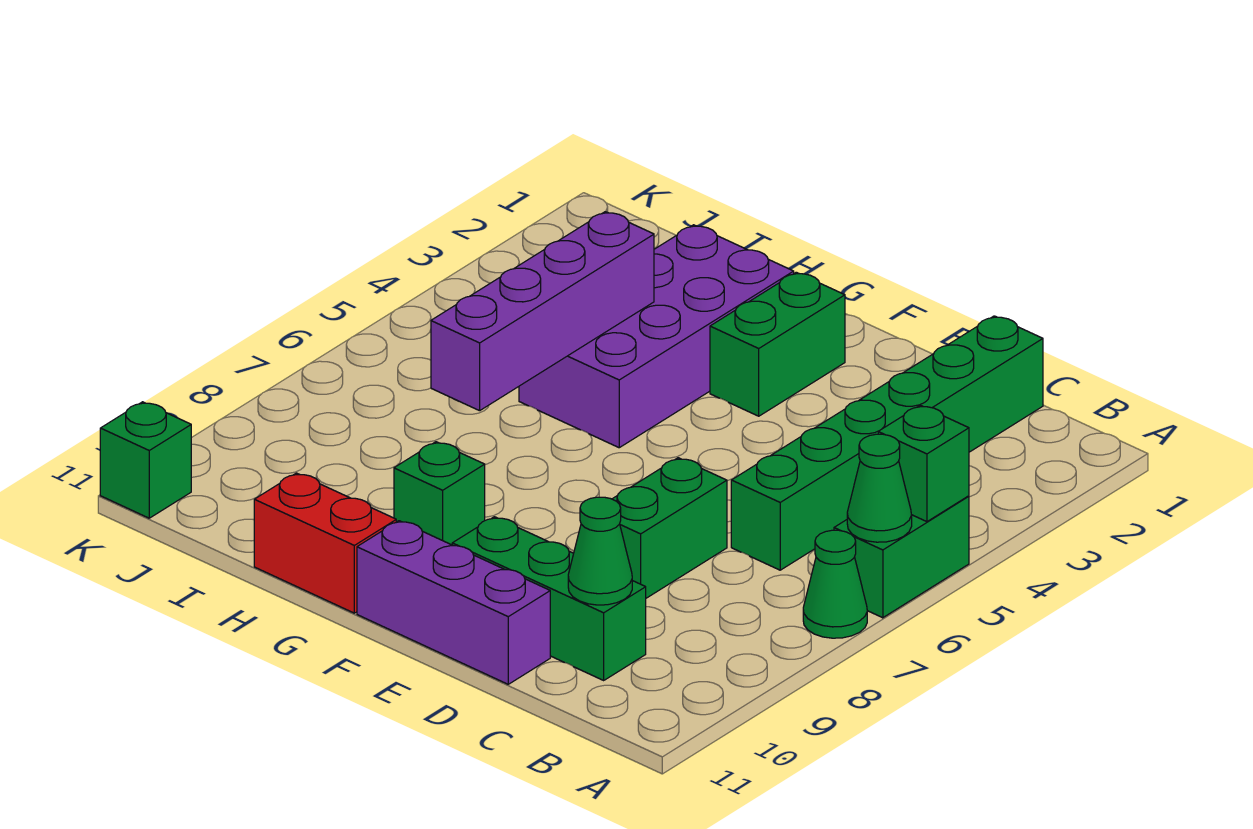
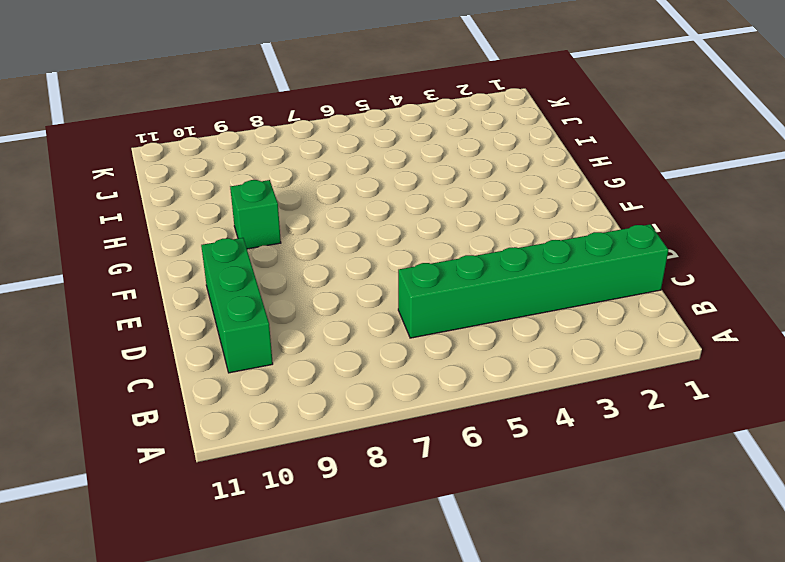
none -> green 1x2 brick [834,496,969,618]
none -> green 1x1 cone [803,530,867,638]
none -> green 1x2 brick [613,458,727,598]

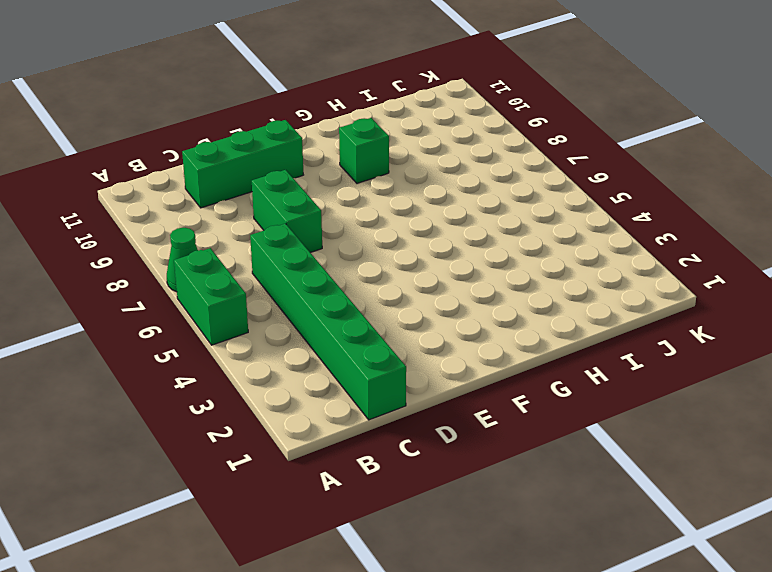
none -> purple 1x3 brick [357,521,550,684]
none -> green 1x2 brick [710,272,845,416]
none -> purple 2x4 brick [519,225,794,448]

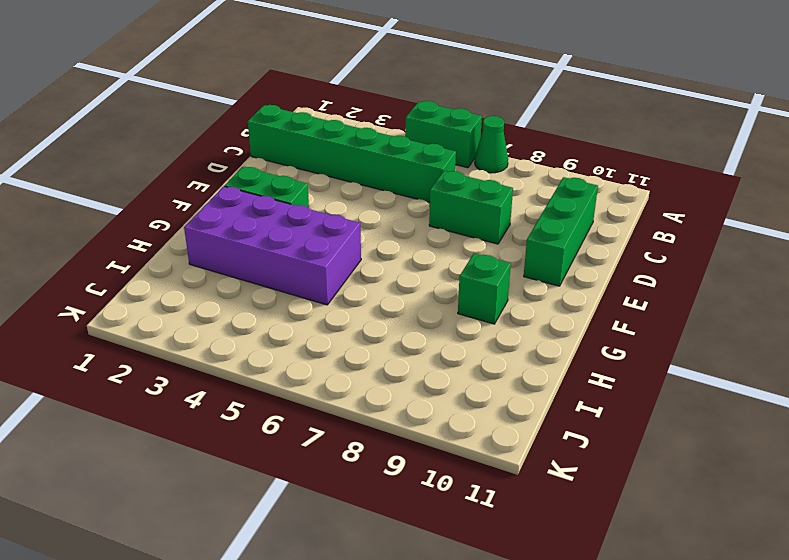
none -> purple 1x3 brick [357,521,550,684]
none -> red 1x2 brick [254,473,396,613]
none -> green 1x1 brick [100,402,191,518]

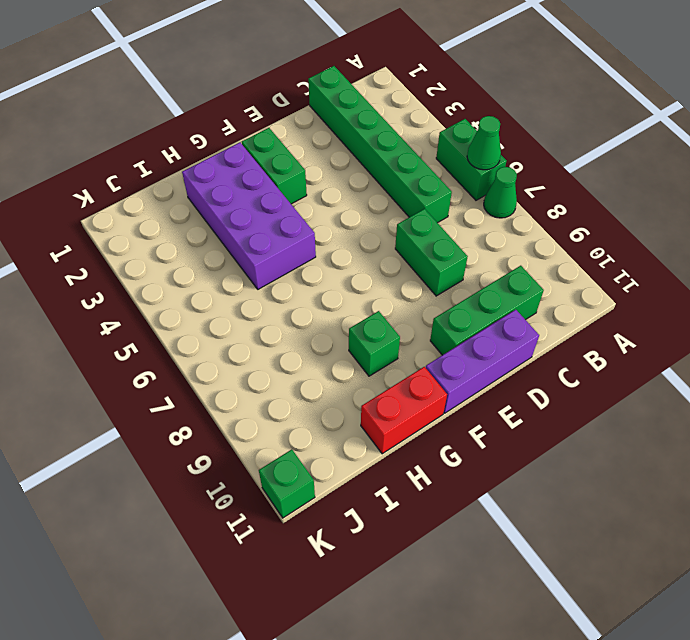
none -> green 1x1 brick [878,405,969,522]
none -> green 1x1 cone [568,497,632,605]
none -> purple 1x4 brick [431,212,654,411]

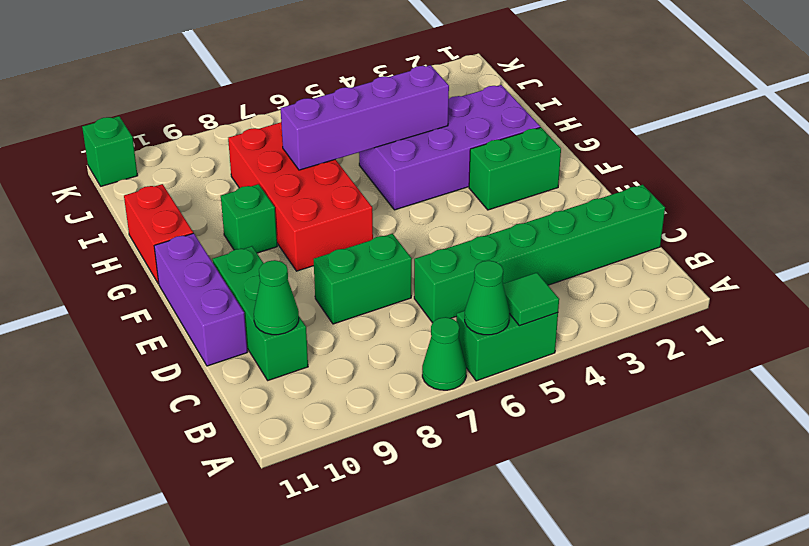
green 1x1 tile [503,273,559,326] -> green 1x1 brick [878,405,969,522]
red 2x4 brick [228,123,373,271] -> none

